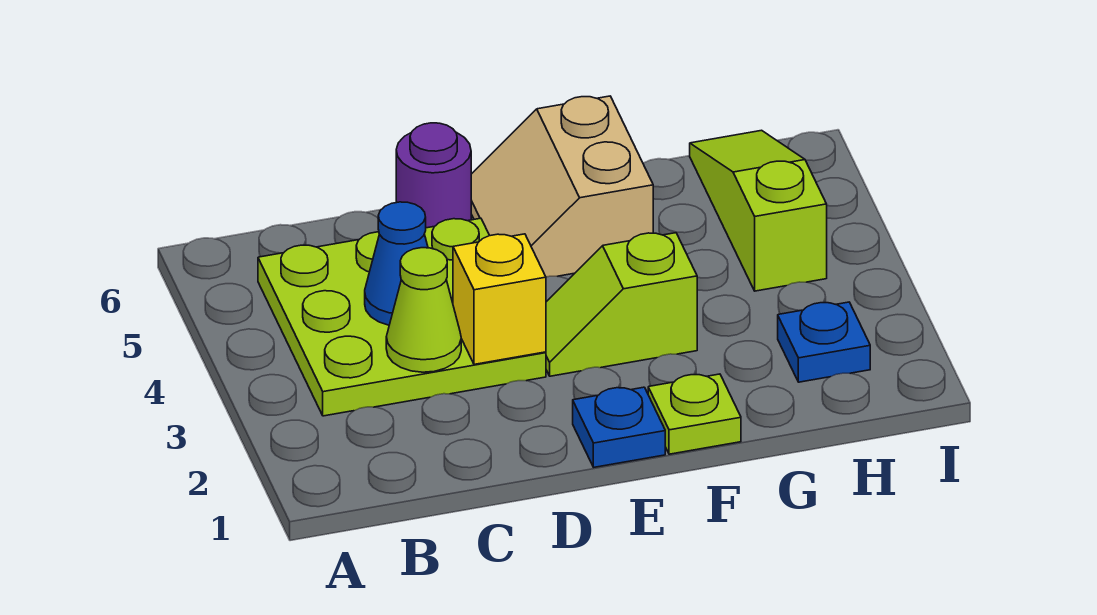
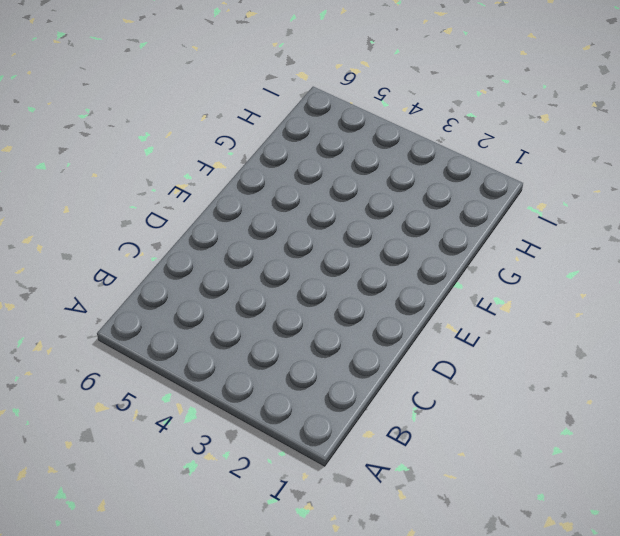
none -> lime 3x3 plate [258,218,546,416]
none -> purple 1x1 round brick [396,123,471,228]

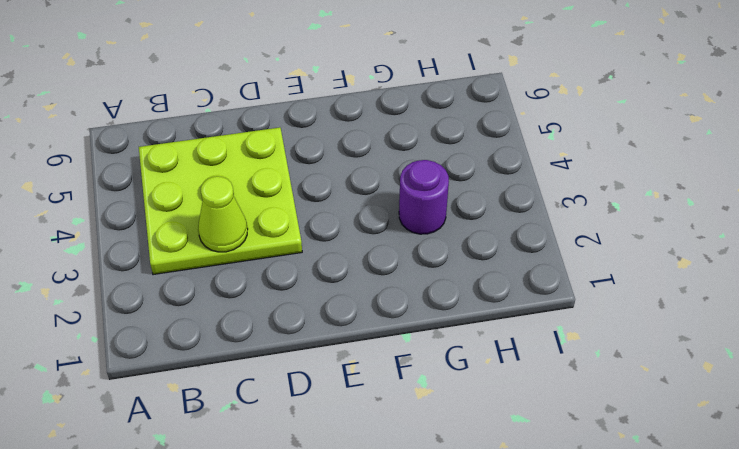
purple 1x1 round brick [399,160,449,234] -> purple 1x1 round brick moved to [396,123,471,228]
none -> blue 1x1 plate [573,387,665,467]
none -> lime 1x2 slope [546,233,697,376]

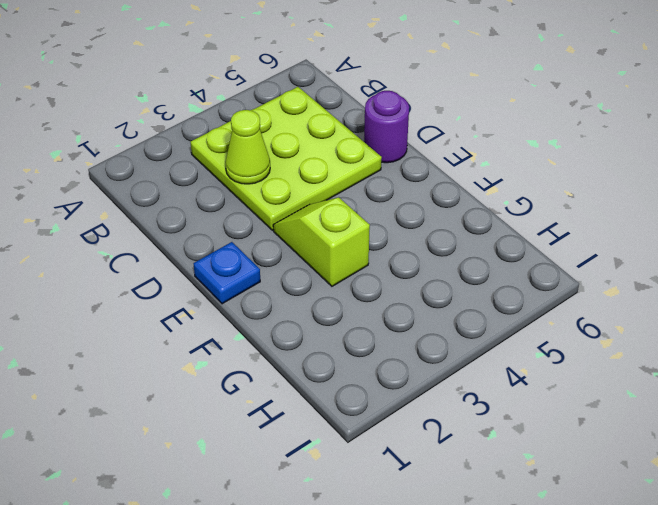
none -> tan 2x2 slope [471,96,653,277]
none -> lime 1x1 plate [648,374,741,454]

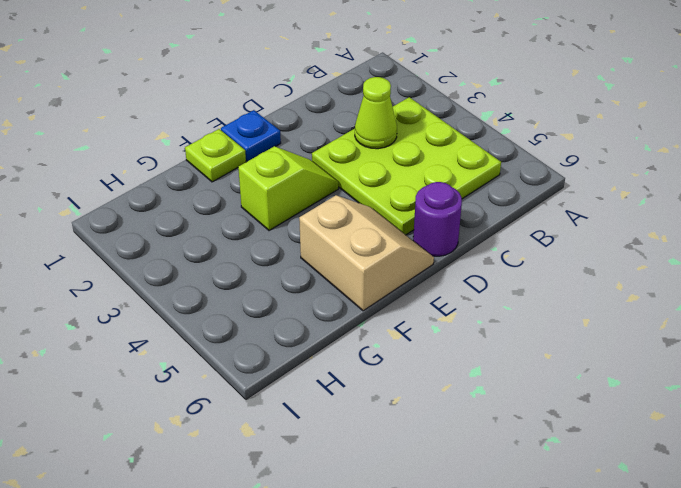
none -> blue 1x1 plate [778,302,870,382]
none -> lime 1x3 slope [690,130,827,291]

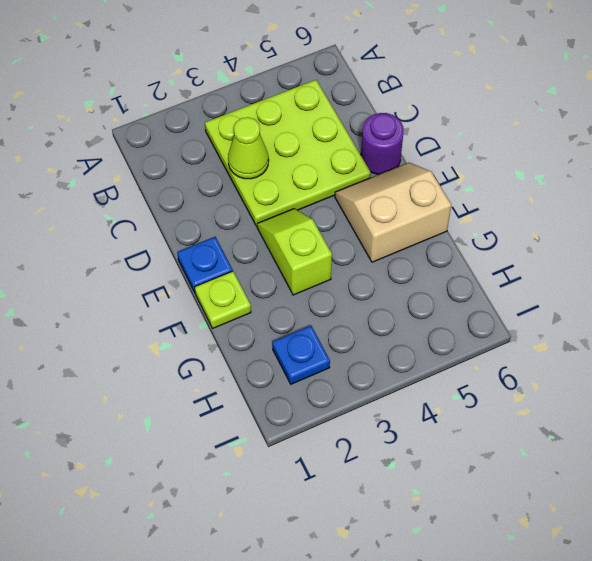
none -> lime 1x3 slope [690,130,827,291]
none -> blue 1x1 cone [365,202,428,325]

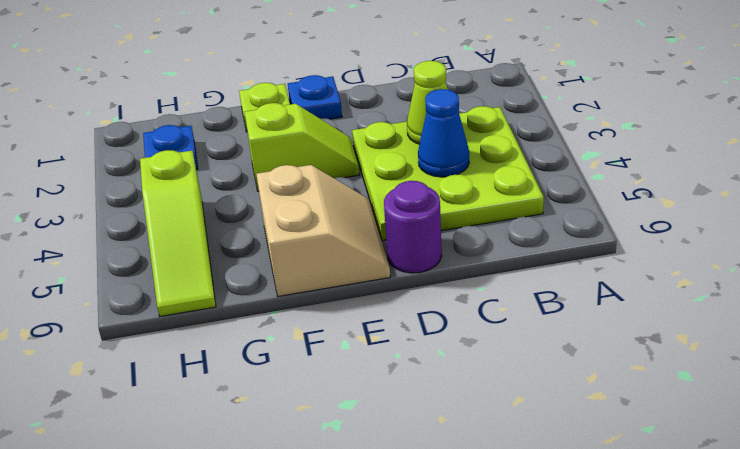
none -> yellow 1x1 brick [453,234,546,364]

